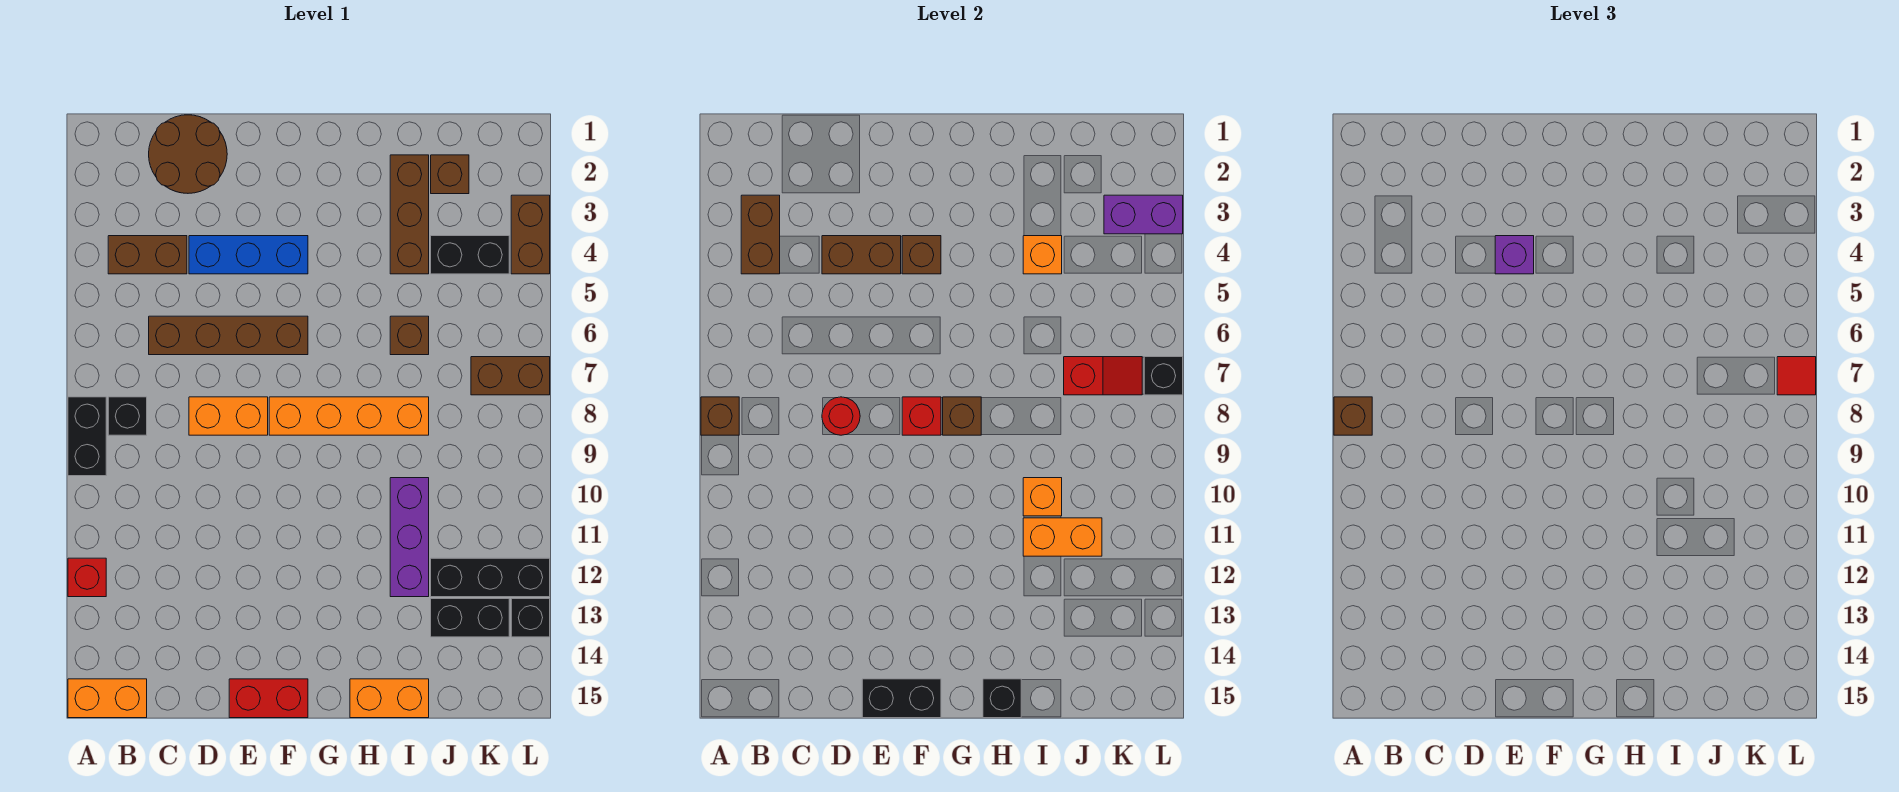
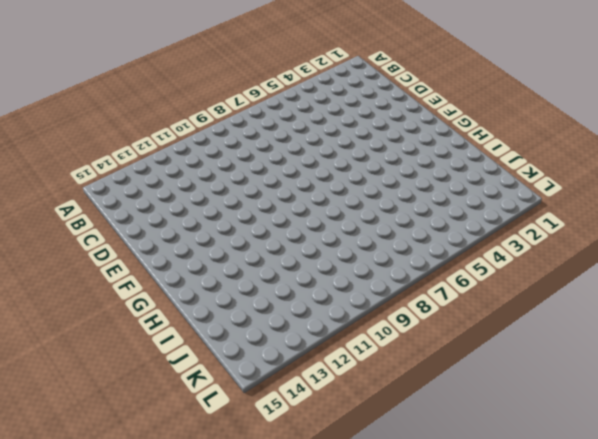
none -> black 1x2 brick [68,397,106,476]
none -> red 1x1 brick [68,558,106,597]
none -> orange 1x2 brick [68,679,147,718]
none -> brown 1x2 brick [108,236,187,274]

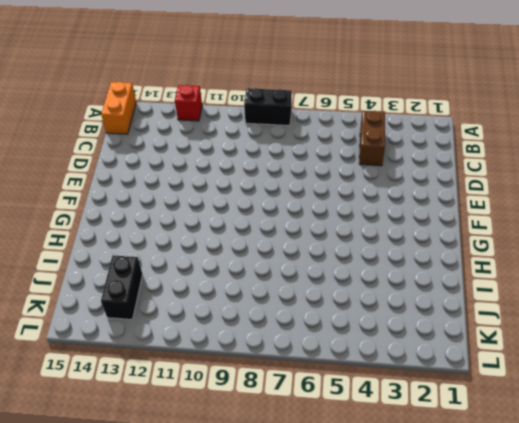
none -> black 1x1 brick [108,397,147,435]
none -> brown 2x2 round brick [149,115,227,193]
none -> brown 1x4 brick [149,316,308,355]
none -> blue 1x3 brick [189,236,308,274]

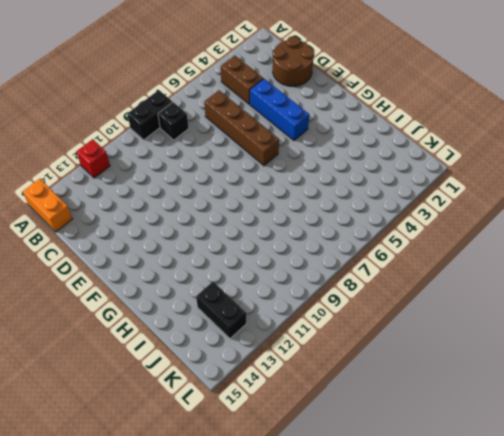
none -> orange 1x2 brick [189,397,268,435]
none -> red 1x2 brick [229,679,308,718]
none -> orange 1x4 brick [269,397,429,435]
none -> orange 1x2 brick [350,679,429,718]

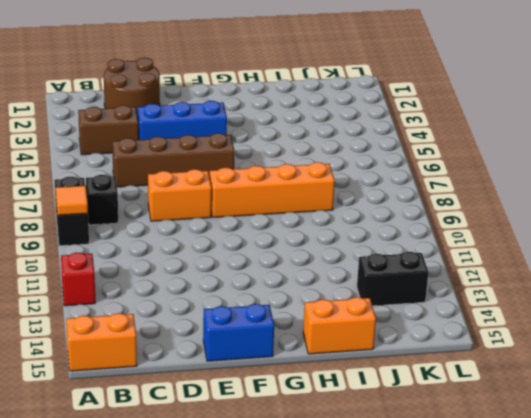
orange 1x1 tile [56,186,88,215] -> none
blue 1x2 brick [203,304,274,361] -> red 1x2 brick [229,679,308,718]
none -> brown 1x3 brick [390,155,429,274]
none -> brown 1x1 brick [390,316,429,355]
none -> purple 1x3 brick [390,478,429,597]
none -> brown 1x1 brick [431,155,469,194]

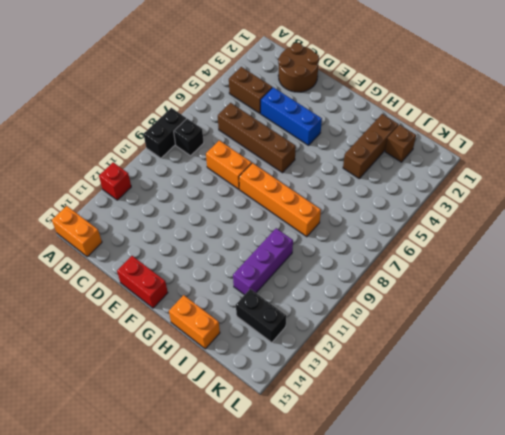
none -> brown 1x1 brick [390,316,429,355]
none -> black 1x2 brick [431,236,509,274]
none -> black 1x3 brick [431,558,550,597]
none -> brown 1x2 brick [471,357,550,395]

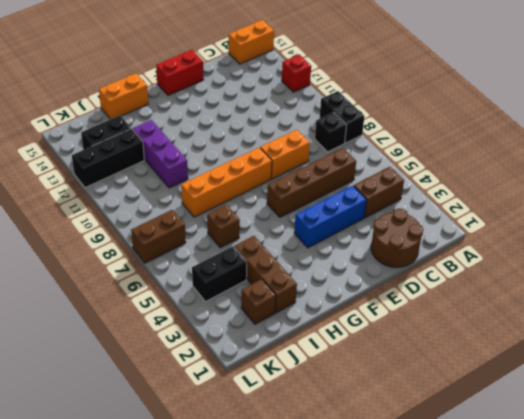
none -> brown 1x2 brick [511,195,550,274]
none -> black 1x1 brick [511,599,550,637]
none -> brown 1x1 brick [701,397,739,435]
none -> brown 1x2 brick [741,195,780,274]

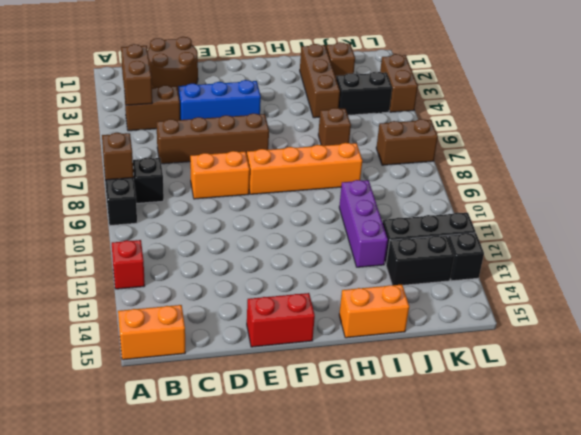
none -> brown 1x2 brick [822,236,901,274]
none -> red 1x1 round brick [822,397,860,435]
none -> black 1x2 brick [862,679,941,718]
none -> brown 1x1 brick [902,236,941,274]

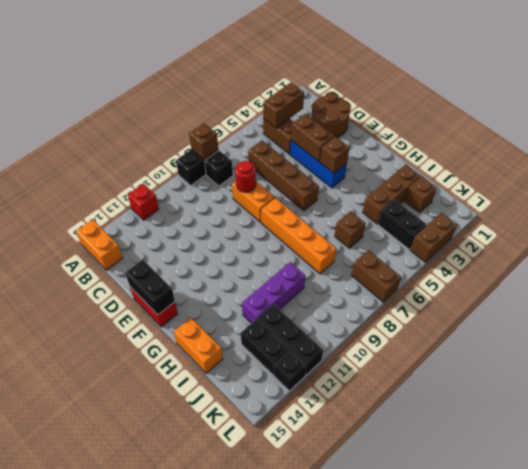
none -> red 1x1 brick [902,397,941,435]
none -> brown 1x1 brick [943,397,981,435]
none -> black 1x1 brick [983,679,1021,718]
none -> orange 1x1 brick [1023,236,1062,274]

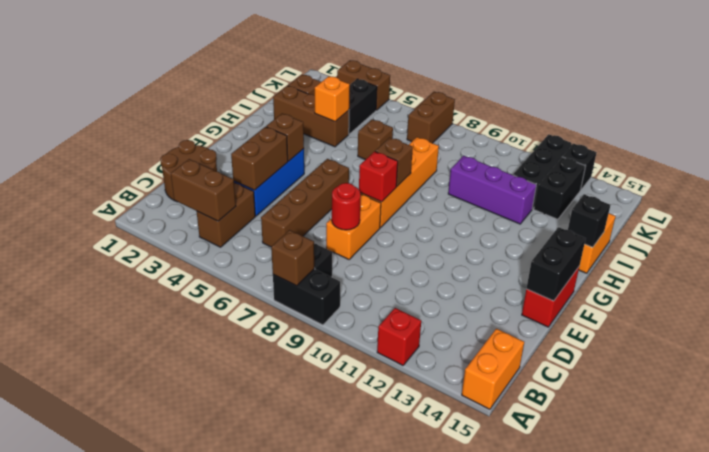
none -> orange 1x1 brick [1023,478,1062,516]
none -> orange 1x2 brick [1023,518,1102,556]
none -> red 1x2 slope [1064,357,1142,395]
none -> purple 1x2 brick [1104,195,1183,234]

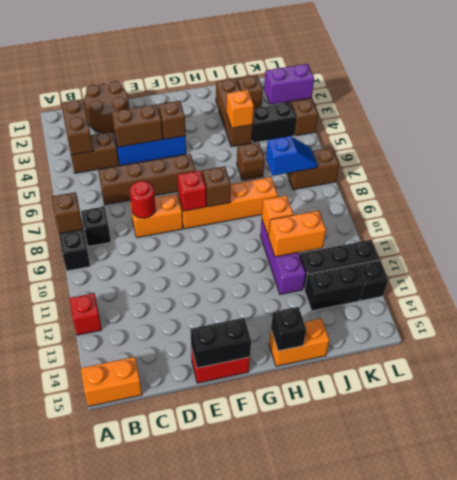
blue 1x2 slope [266,136,317,176] -> red 1x2 slope [1064,357,1142,395]
none -> black 1x1 brick [1144,357,1183,395]
none -> brown 1x1 brick [1334,397,1372,435]
none -> purple 1x1 brick [1495,236,1534,274]
none -> red 1x1 tile [1777,357,1816,395]

